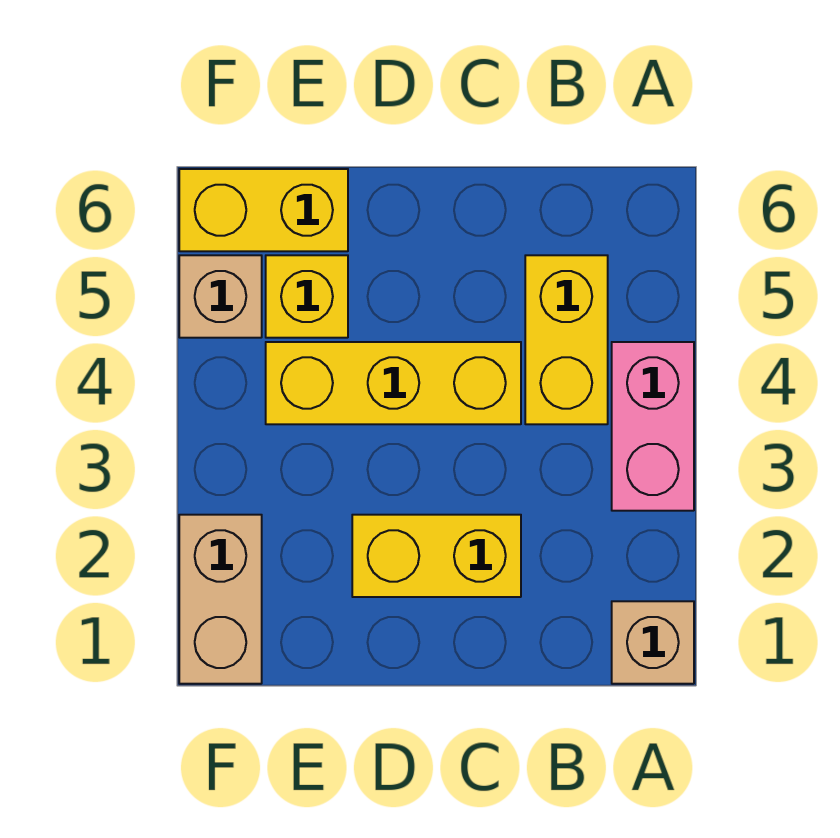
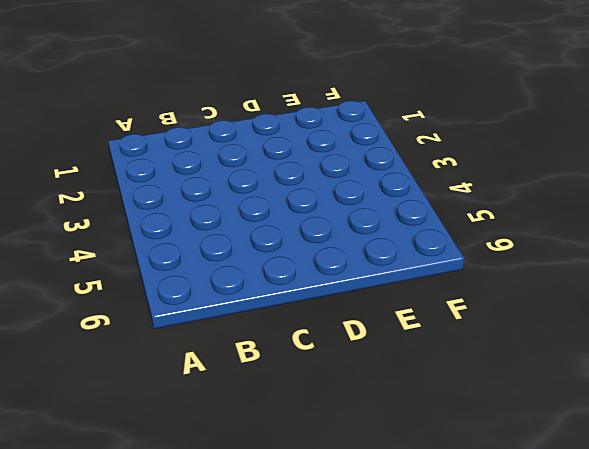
none -> tan 1x1 brick [612,601,694,684]
none -> pink 1x2 brick [612,342,694,511]

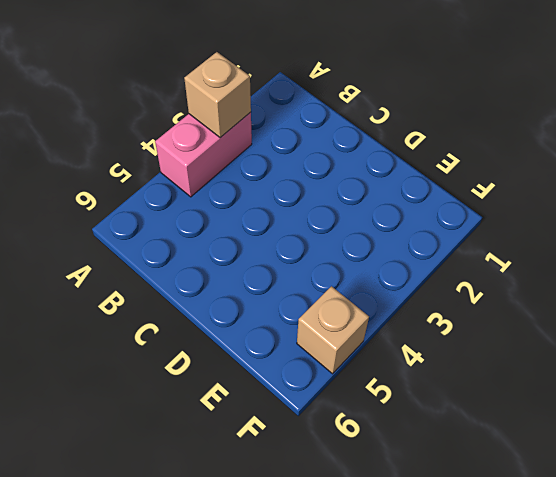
tan 1x1 brick [184,52,251,138] -> tan 1x1 brick moved to [612,601,694,684]
none -> yellow 1x2 brick [525,255,608,424]
none -> yellow 1x2 brick [352,515,521,597]

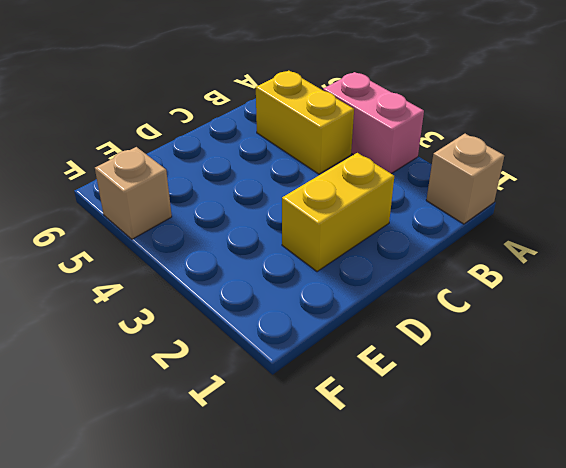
none -> yellow 1x3 brick [266,342,521,424]
none -> yellow 1x1 brick [266,255,348,338]

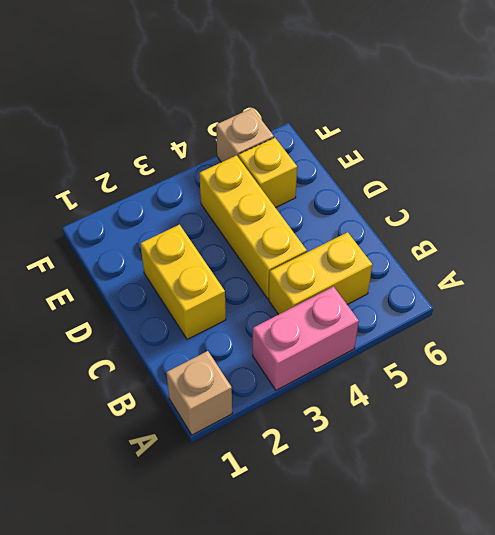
none -> yellow 1x2 brick [179,169,348,251]
none -> tan 1x2 brick [179,515,262,684]

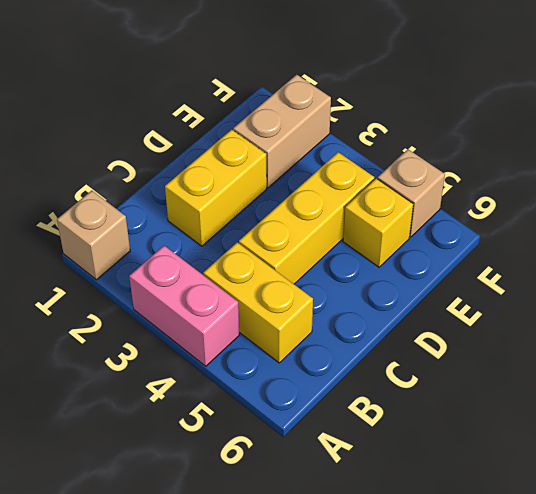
tan 1x2 brick [233,75,331,188] -> tan 1x2 brick turned to [179,515,262,684]
none -> yellow 1x2 brick [179,169,348,251]

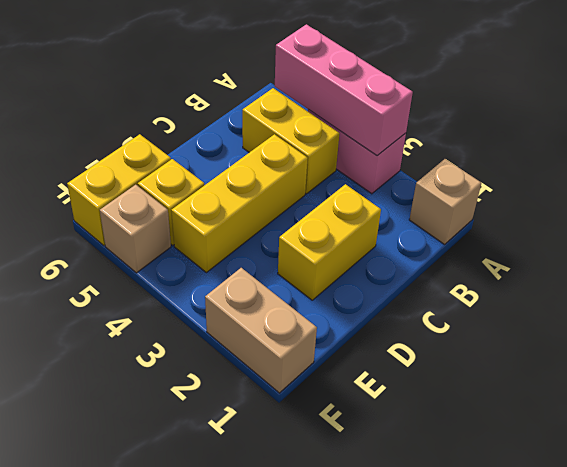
pink 1x3 brick [275,24,413,156] -> none

